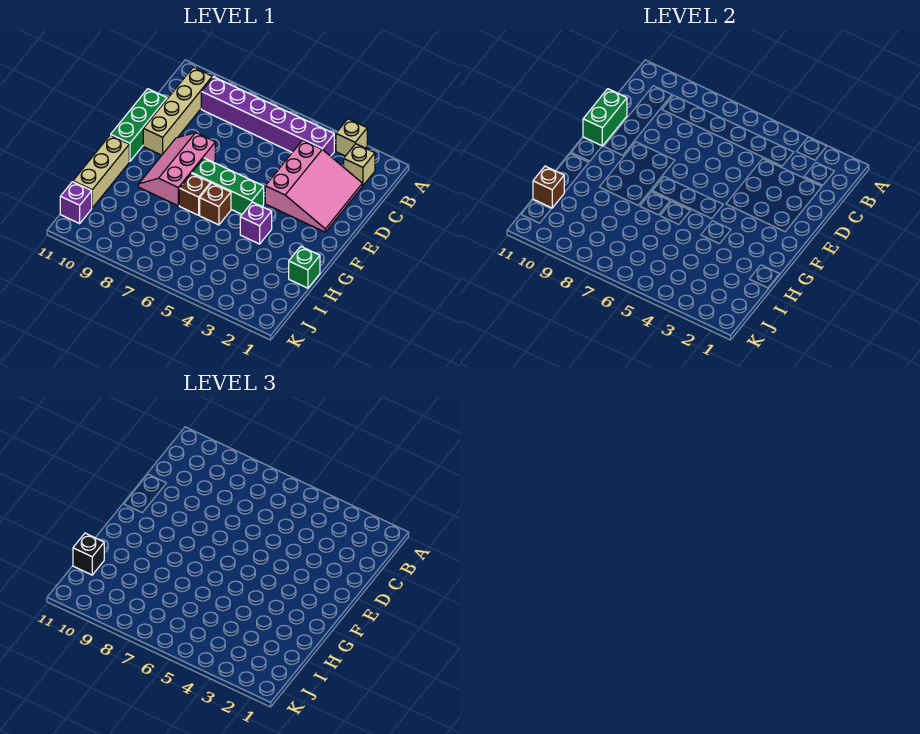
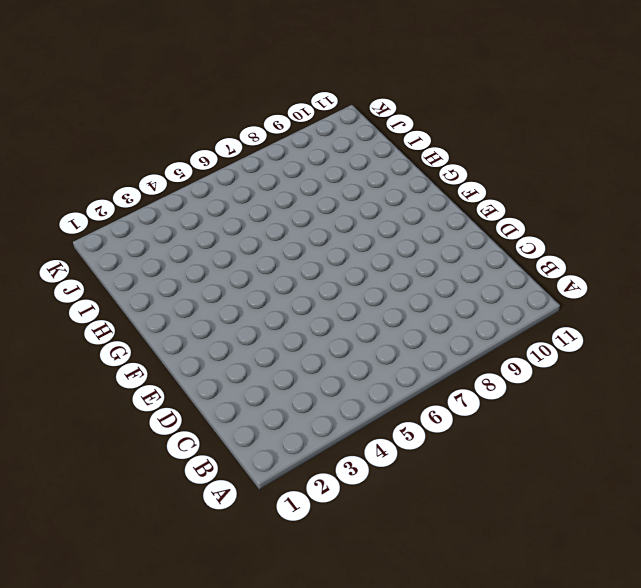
none -> tan 1x1 brick [336,119,367,156]
none -> tan 1x1 brick [344,144,375,186]
none -> purple 1x6 brick [201,77,334,156]

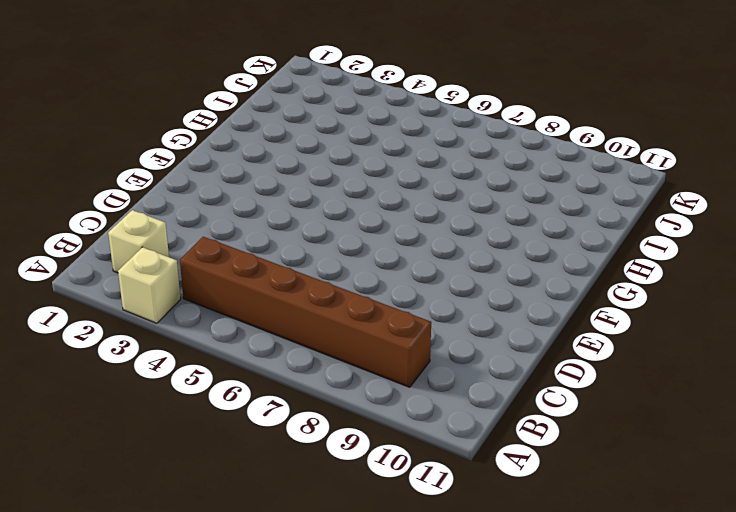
brown 1x6 brick [180,237,431,387] -> purple 1x6 brick [201,77,334,156]
none -> tan 1x4 brick [143,67,212,155]
none -> pink 3x3 slope [265,140,362,232]
none -> green 1x3 brick [111,89,167,162]

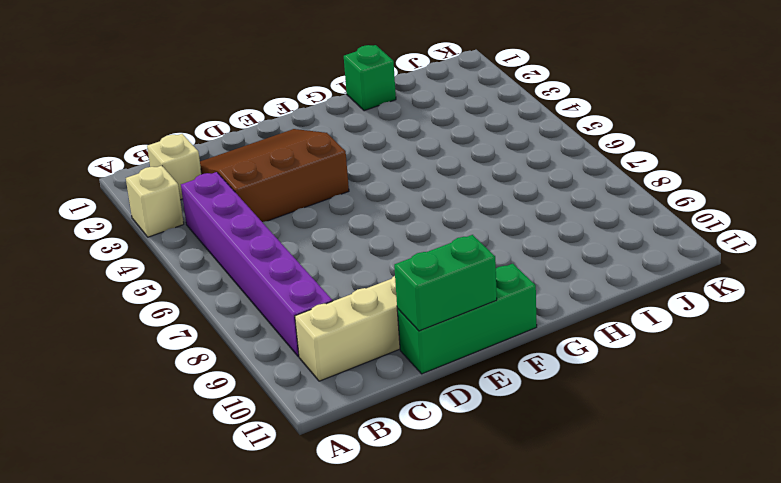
brown 3x3 slope [200,129,349,222] -> pink 3x3 slope [265,140,362,232]
none -> pink 2x3 slope [139,133,215,206]
none -> green 1x3 brick [192,158,264,214]
none -> purple 1x1 brick [240,202,272,244]

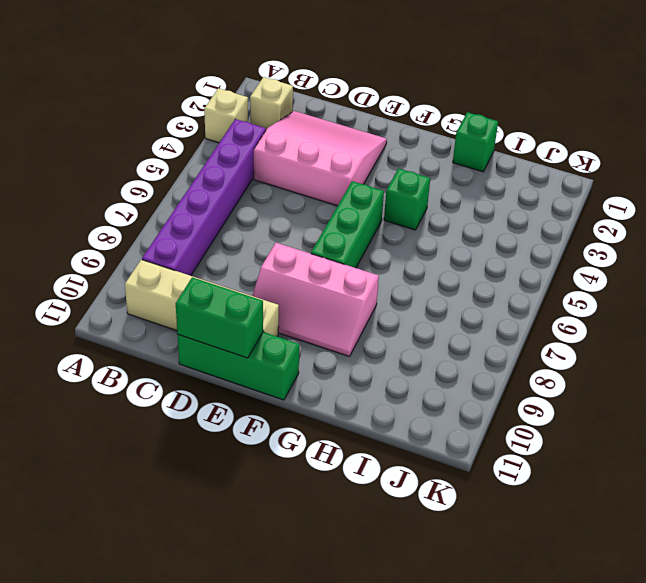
green 1x1 brick [384,168,430,230] -> purple 1x1 brick [240,202,272,244]
none -> brown 1x1 brick [200,183,231,225]
none -> brown 1x1 brick [179,173,211,215]
none -> tan 1x3 brick [73,135,129,208]

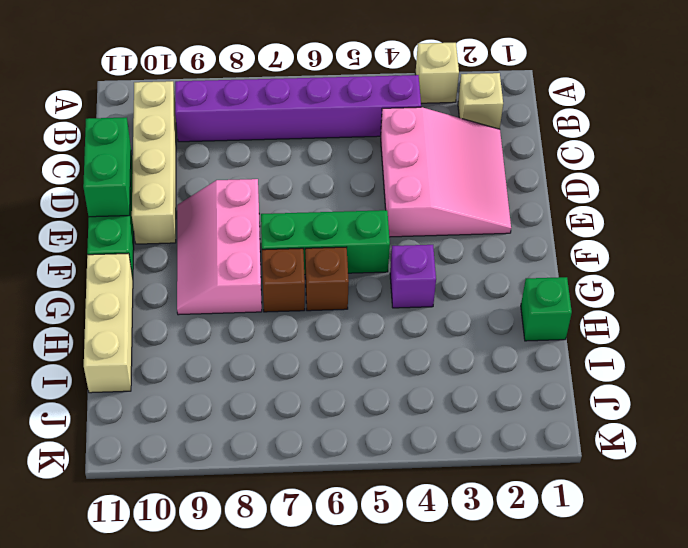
none -> purple 1x1 brick [60,182,92,223]
none -> brown 1x1 brick [533,166,564,208]
none -> black 1x1 brick [73,533,104,575]

